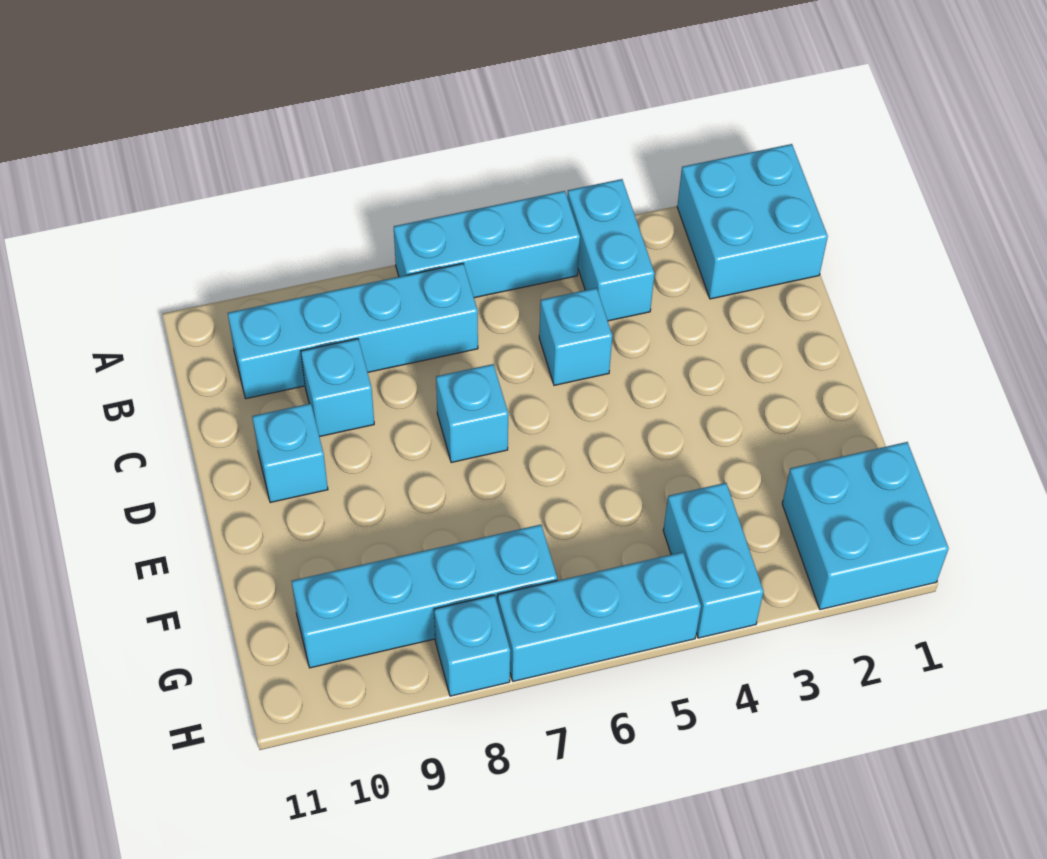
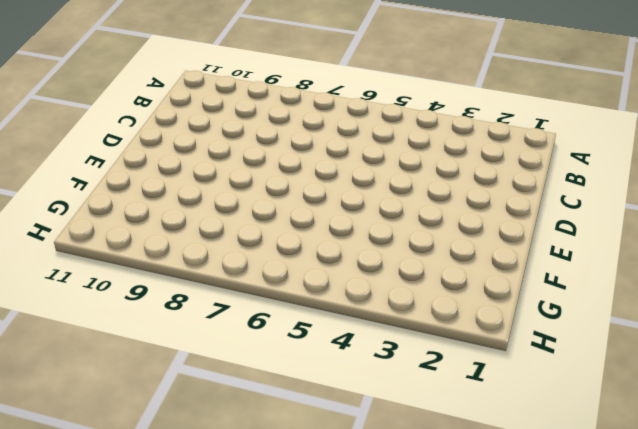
none -> cyan 2x2 brick [677,144,828,299]
none -> cyan 1x2 brick [567,179,655,321]
none -> cyan 1x3 brick [394,191,580,298]

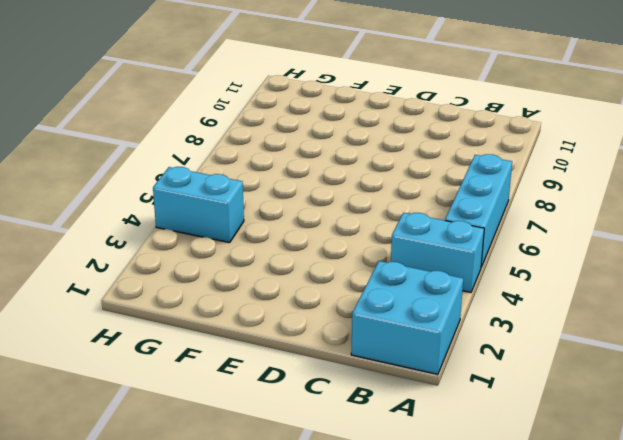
none -> cyan 1x4 brick [228,264,478,399]
none -> cyan 1x1 brick [539,288,612,385]
none -> cyan 1x1 brick [301,339,374,437]

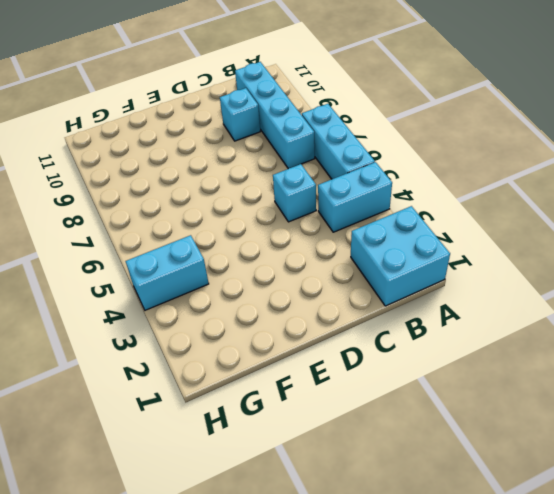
none -> cyan 1x1 brick [436,364,508,463]
none -> cyan 1x1 brick [252,403,328,503]
none -> cyan 2x2 brick [782,442,949,610]

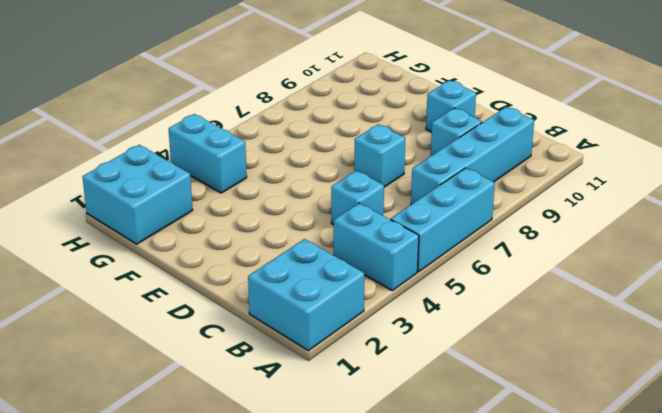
none -> cyan 1x4 brick [292,525,557,668]
none -> cyan 1x3 brick [498,552,701,681]
none -> cyan 1x1 brick [434,595,510,696]

